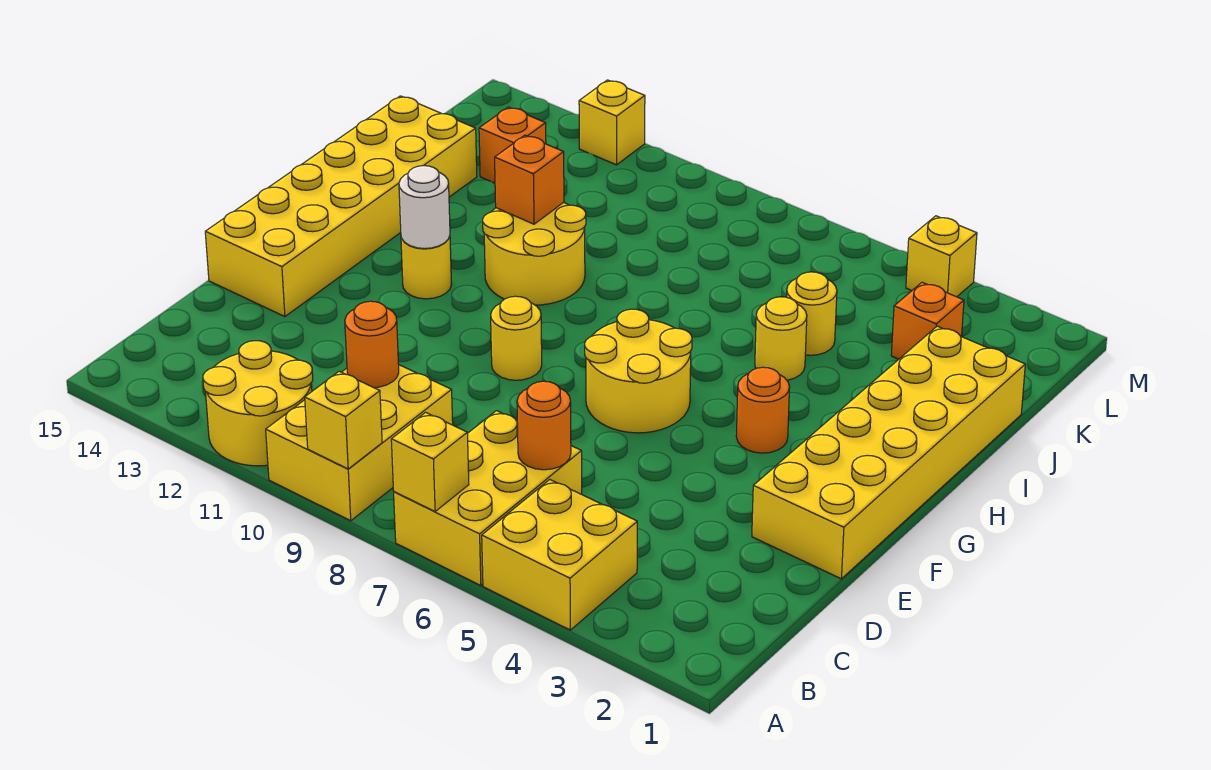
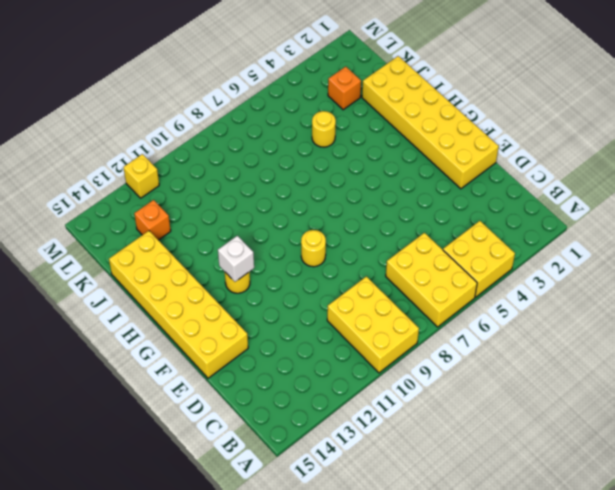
white 1x1 brick [218,236,254,282] -> white 1x1 round brick [399,166,450,249]
none -> yellow 2x2 round brick [203,341,313,466]
none -> yellow 2x2 round brick [585,309,692,433]
none -> orange 1x1 round brick [736,367,790,453]

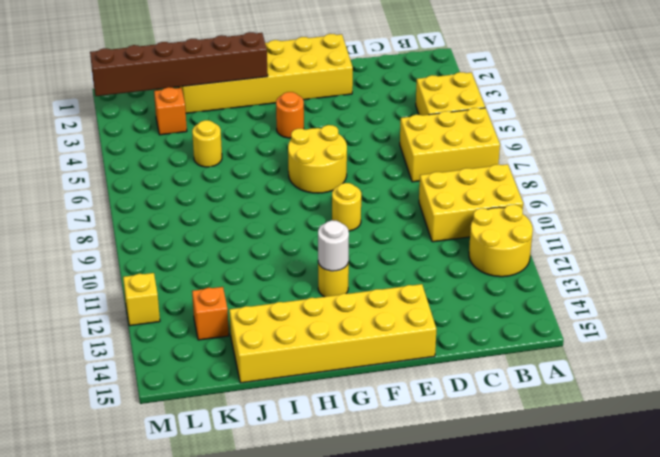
brown 1x6 brick [90,32,268,96] -> none
none -> yellow 2x2 round brick [483,202,586,305]
none -> yellow 1x1 round brick [755,297,807,380]
none -> yellow 1x1 brick [906,216,977,297]

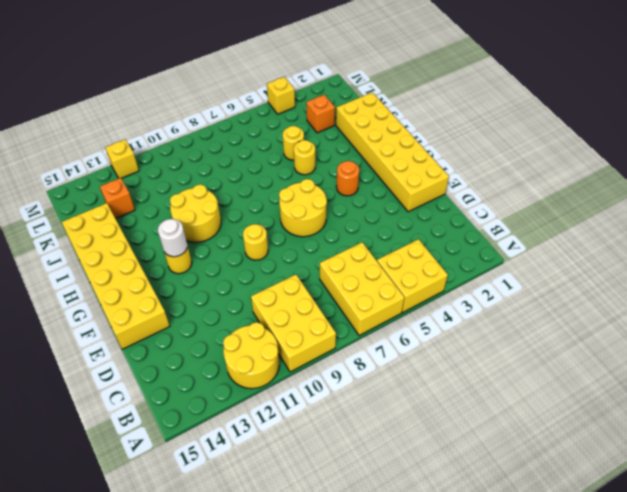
none -> yellow 1x1 brick [391,412,469,511]
none -> yellow 1x1 brick [305,371,382,469]
none -> orange 1x1 round brick [517,381,571,470]

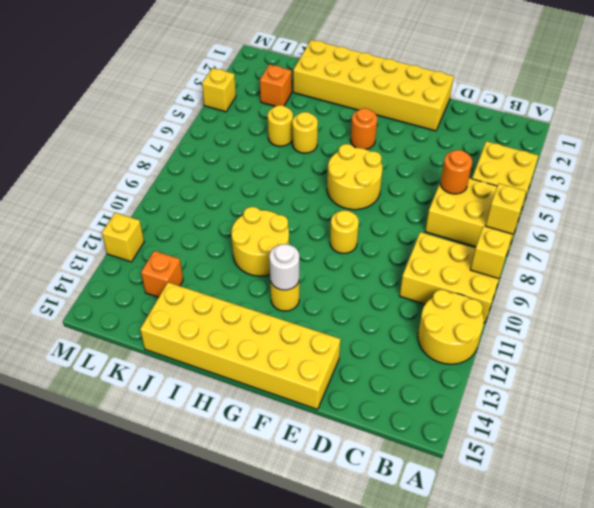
none -> orange 1x1 round brick [345,301,399,388]
none -> orange 1x1 brick [495,135,564,224]

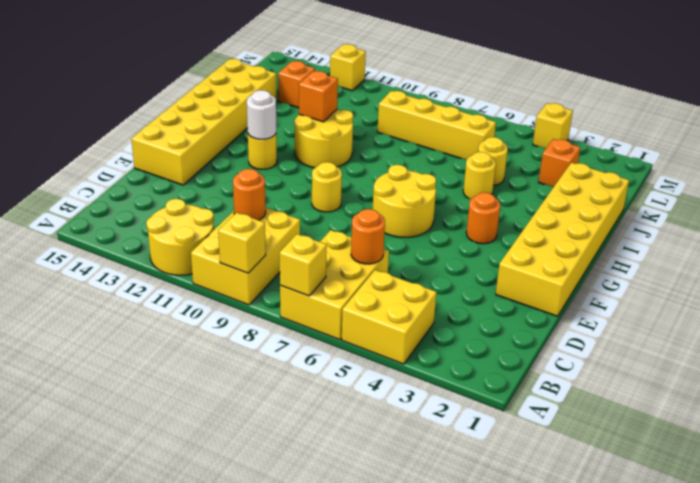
yellow 1x4 brick [377,91,496,159] -> none

